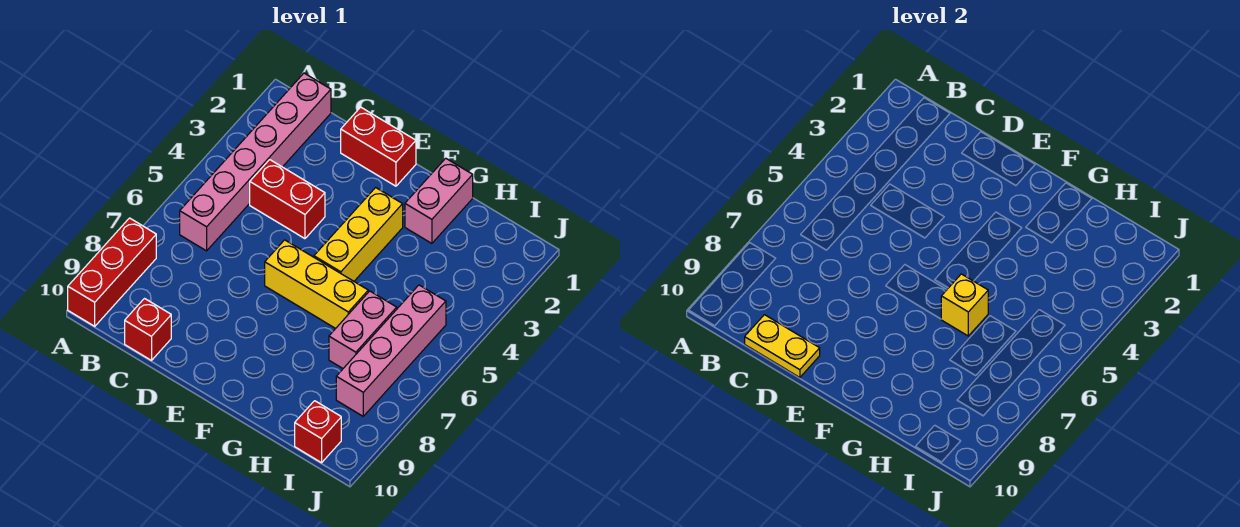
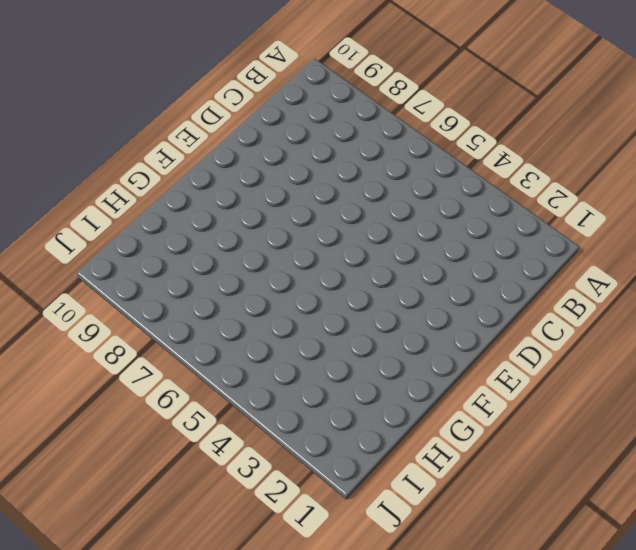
none -> red 1x3 brick [68,218,156,326]
none -> pink 1x6 brick [180,73,331,251]
none -> red 1x2 brick [250,160,325,239]

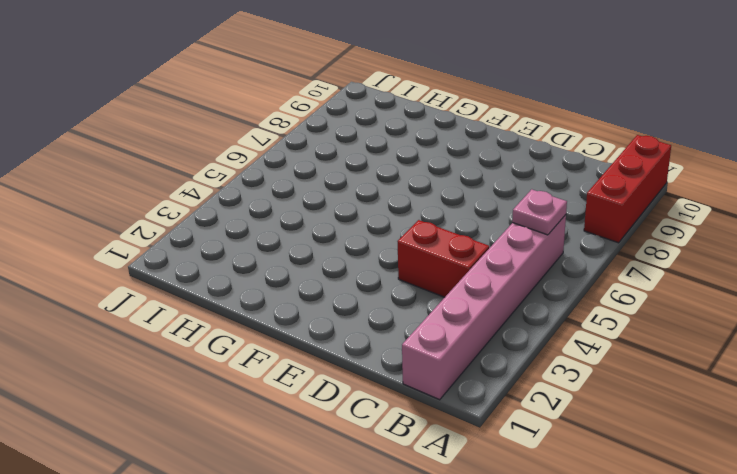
pink 1x1 plate [512,189,567,235] -> none
none -> red 1x1 brick [125,299,171,360]
none -> red 1x2 brick [341,107,416,186]
none -> yellow 1x3 brick [265,240,368,329]

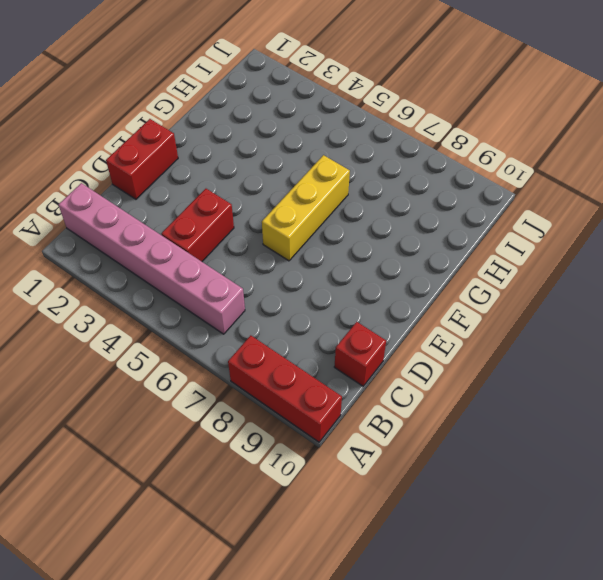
none -> yellow 1x3 brick [314,188,403,281]
none -> pink 1x2 brick [405,158,473,243]
none -> pink 1x2 brick [329,291,397,368]

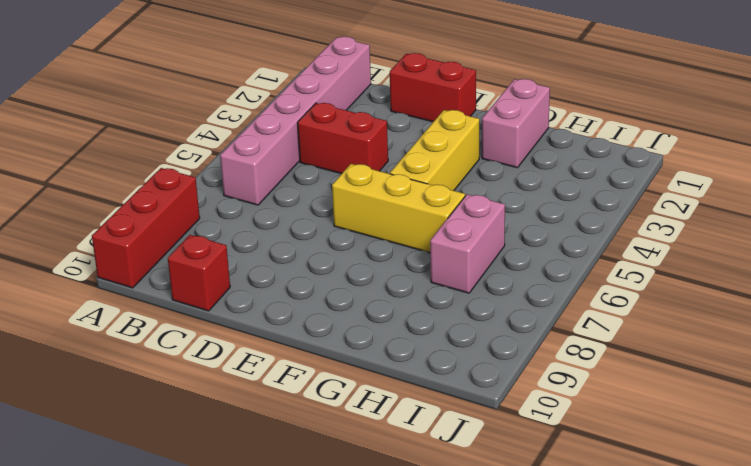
none -> pink 1x4 brick [336,285,446,416]
none -> red 1x1 brick [295,401,341,463]
none -> yellow 1x2 plate [745,315,820,378]

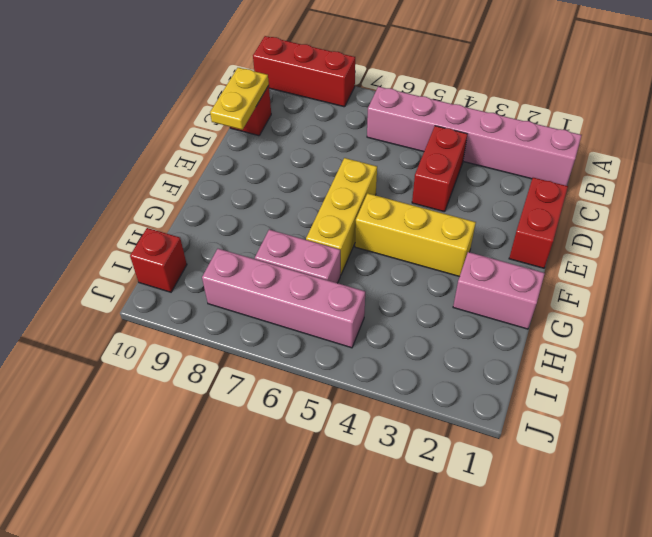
none -> yellow 1x1 brick [941,274,988,336]

